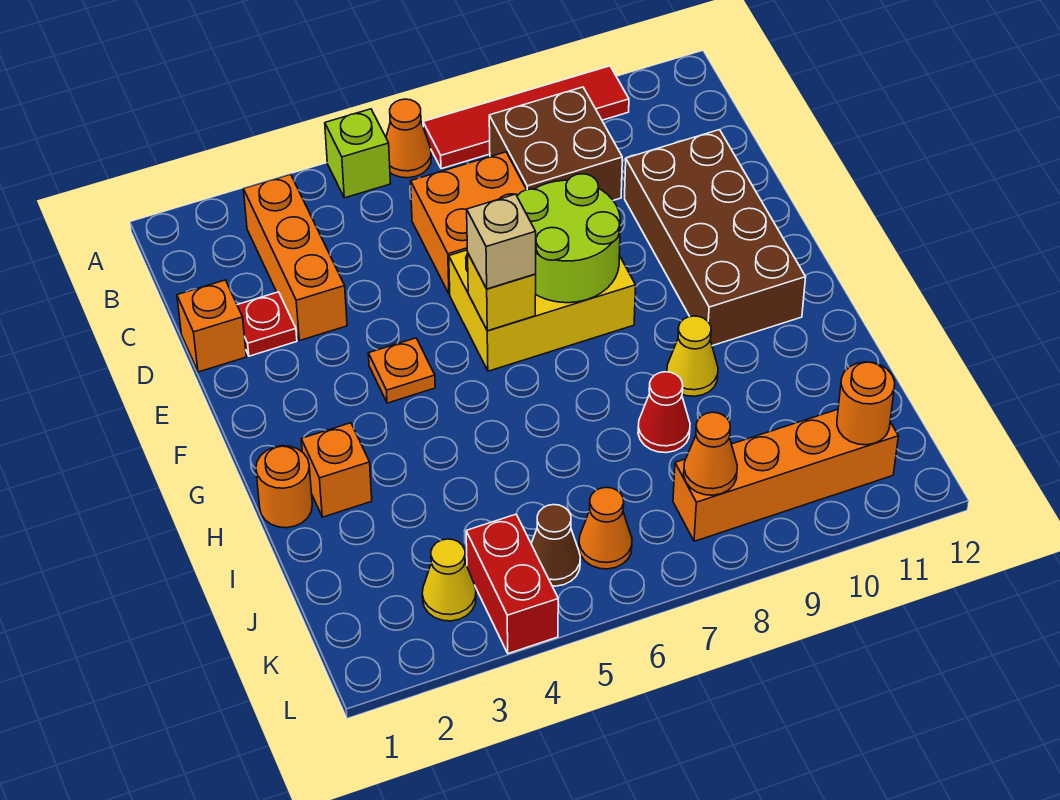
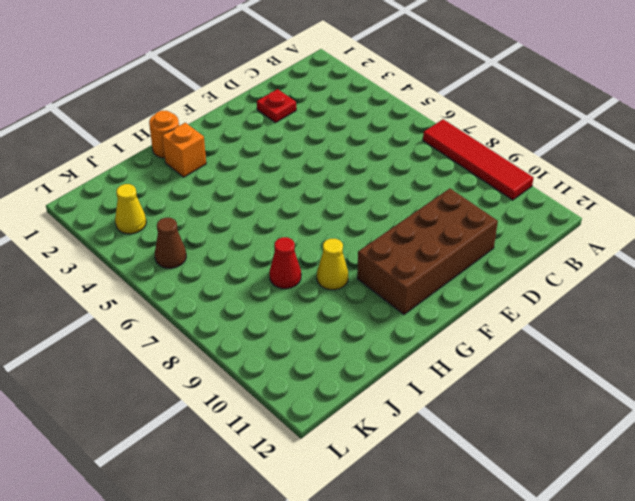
none -> lime 1x1 brick [325,109,391,198]
none -> orange 1x1 cone [386,99,432,178]
none -> orange 1x3 brick [243,174,347,341]

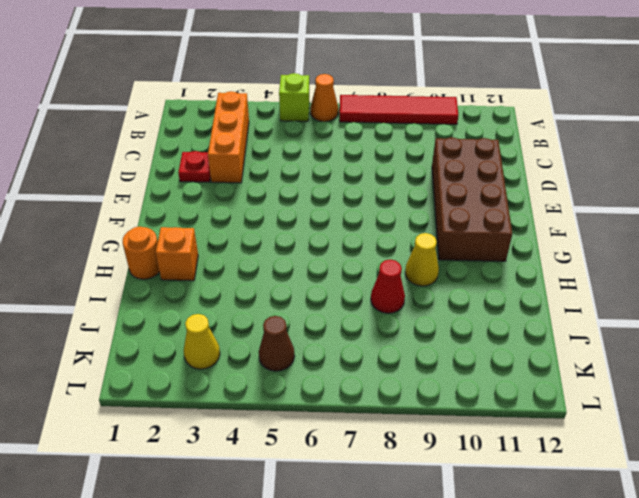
none -> brown 2x2 brick [489,87,622,200]
none -> orange 2x2 brick [411,152,526,294]
none -> orange 1x1 brick [177,280,246,372]

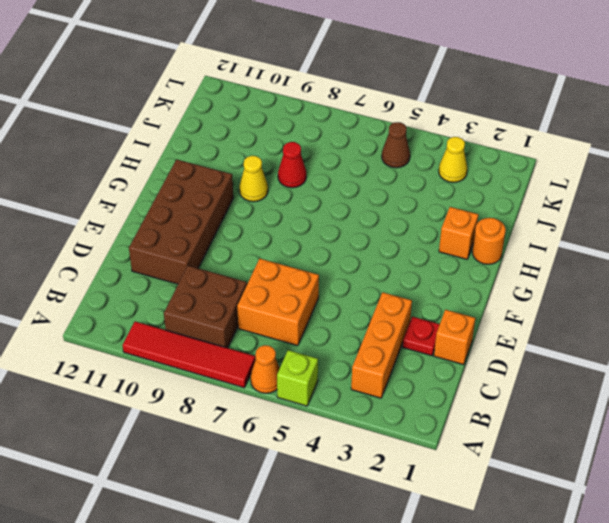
none -> yellow 2x3 brick [449,250,636,371]
none -> orange 1x1 plate [368,338,435,403]
none -> red 1x2 brick [466,514,558,654]

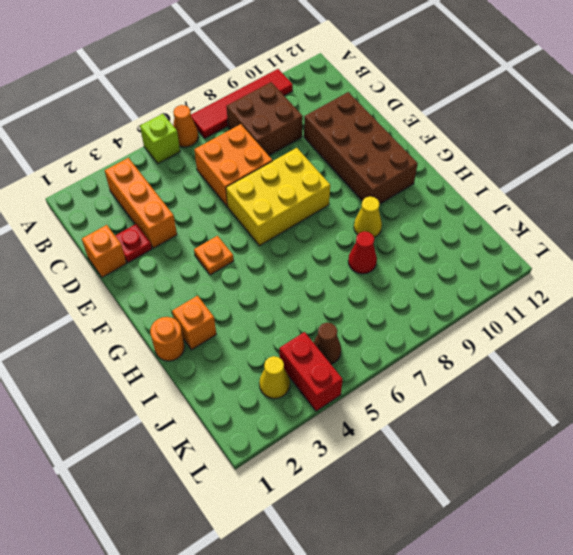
none -> orange 1x1 cone [579,487,632,569]
none -> orange 1x4 brick [673,409,898,541]
none -> lime 2x2 round brick [517,174,620,303]

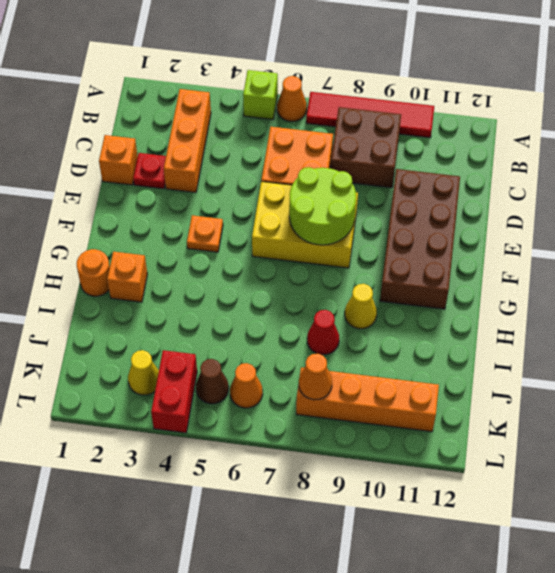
none -> yellow 1x1 brick [468,254,536,331]
none -> orange 1x1 round brick [837,362,895,445]
none -> tan 1x1 brick [467,194,536,289]

